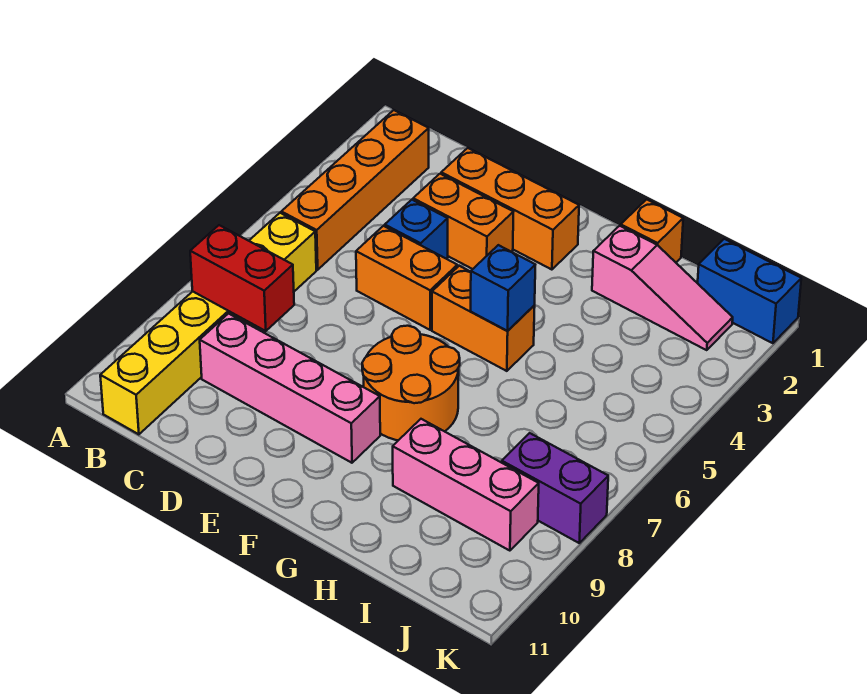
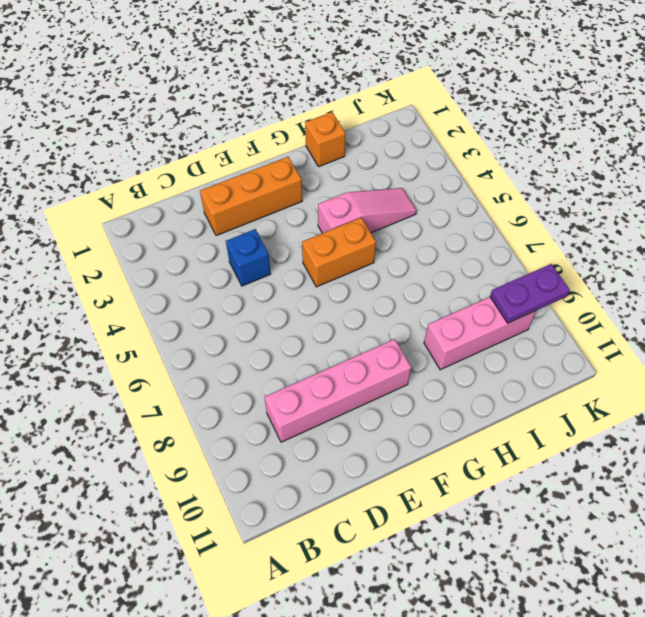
pink 1x3 slope [318,188,417,233] -> pink 1x3 slope moved to [592,226,733,350]
purple 1x2 plate [490,264,570,323] -> none
none -> orange 1x4 brick [281,110,429,270]
none -> yellow 1x6 brick [100,213,316,434]
none -> orange 1x2 brick [413,174,513,269]

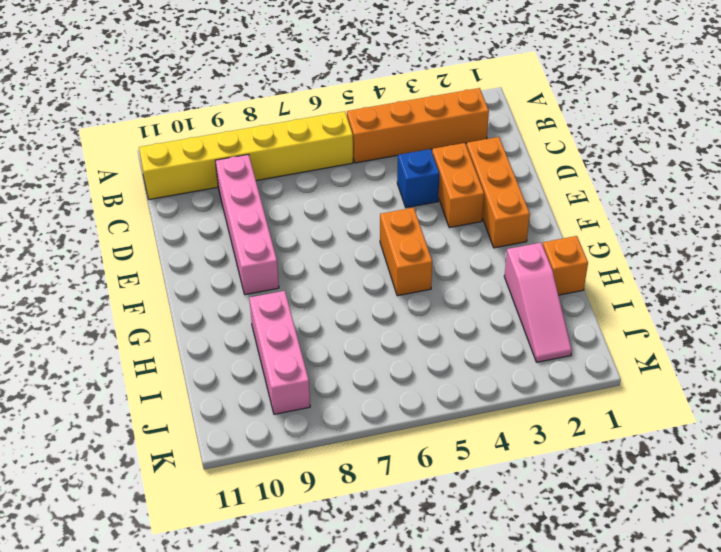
none -> orange 1x2 brick [356,226,457,330]
none -> orange 2x2 round brick [362,326,460,440]
none -> blue 1x2 brick [698,239,801,343]

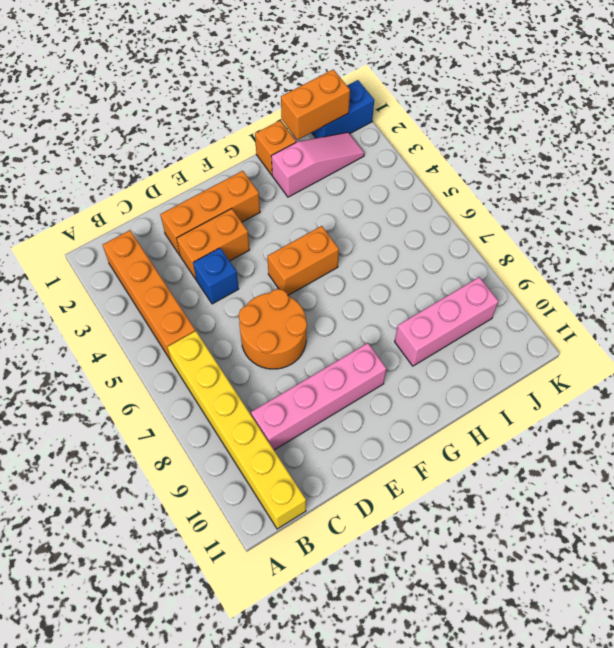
orange 2x2 round brick [239,289,307,369] -> orange 2x2 round brick moved to [362,326,460,440]
orange 1x2 brick [281,69,350,140] -> orange 1x2 brick moved to [356,226,457,330]
none -> purple 1x2 brick [502,433,608,543]
none -> red 1x2 brick [190,225,294,331]
none -> blue 1x1 brick [471,245,535,331]

